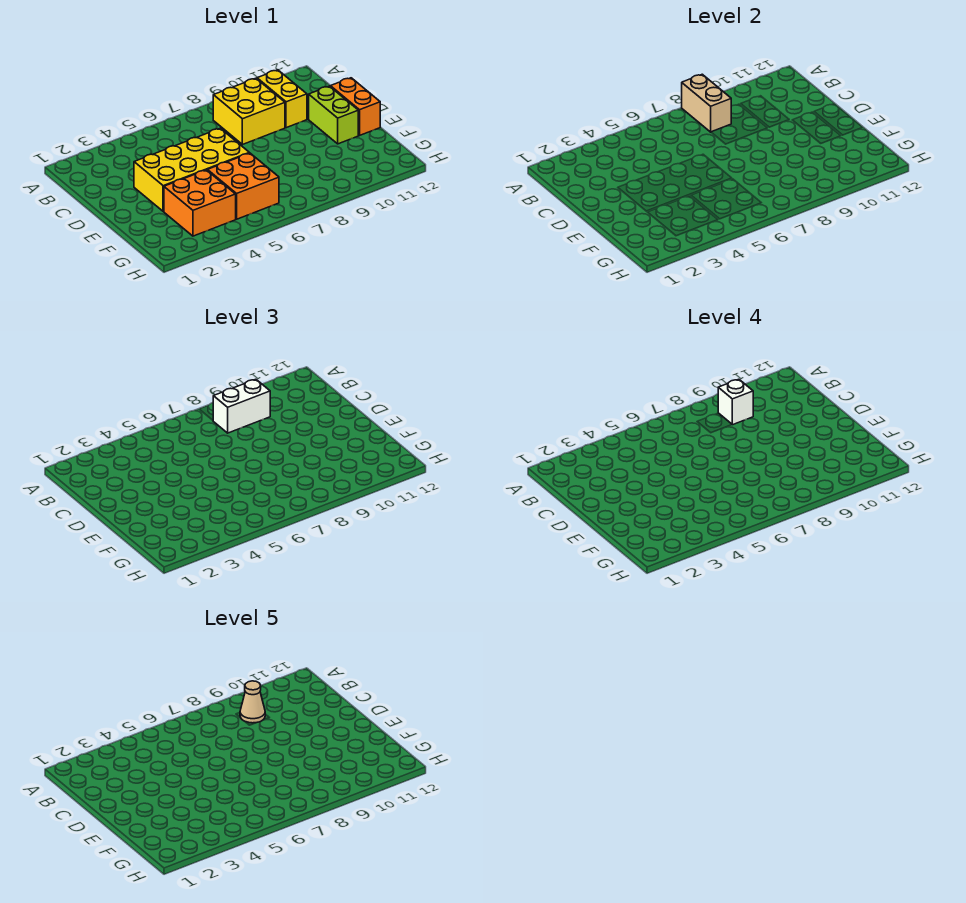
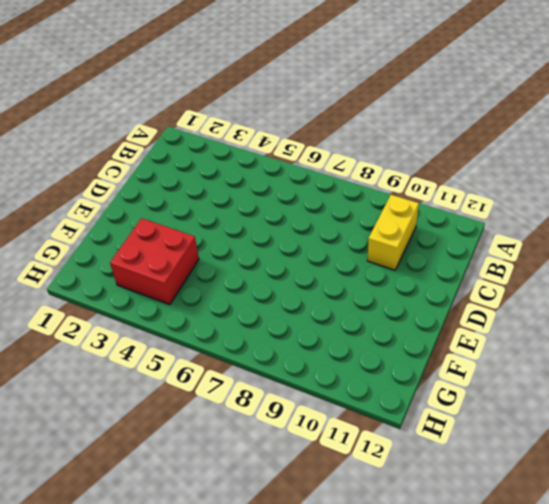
red 2x2 brick [110,218,199,305] -> orange 2x2 brick [164,170,236,236]
none -> yellow 2x2 brick [213,78,285,145]
none -> yellow 2x4 brick [134,128,249,211]

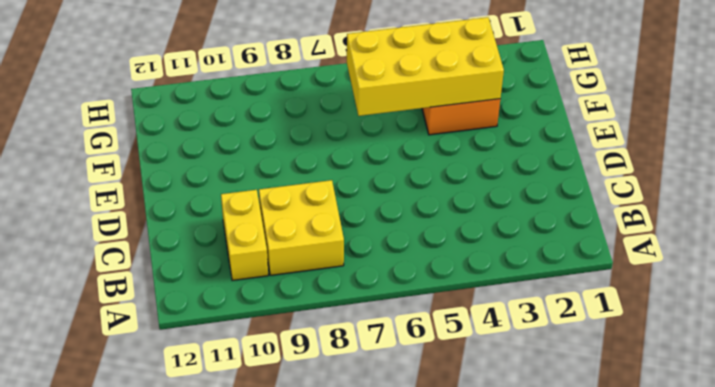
yellow 2x4 brick [347,17,504,116] -> yellow 2x4 brick moved to [134,128,249,211]
none -> lime 1x2 brick [309,86,358,144]
none -> orange 1x2 brick [330,78,380,135]

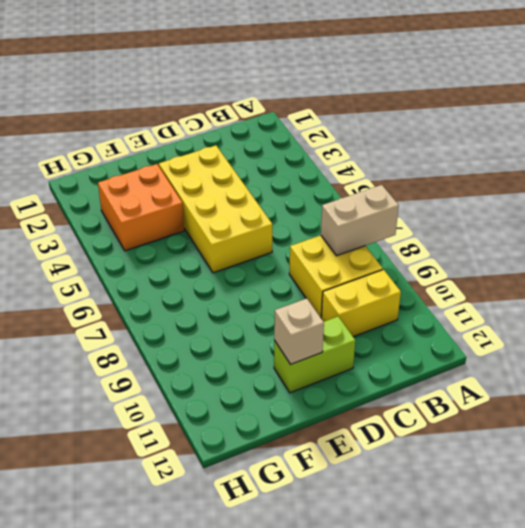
tan 1x1 brick [274,298,324,365] -> none
none -> orange 1x2 brick [330,78,380,135]
none -> orange 2x2 brick [208,153,279,219]

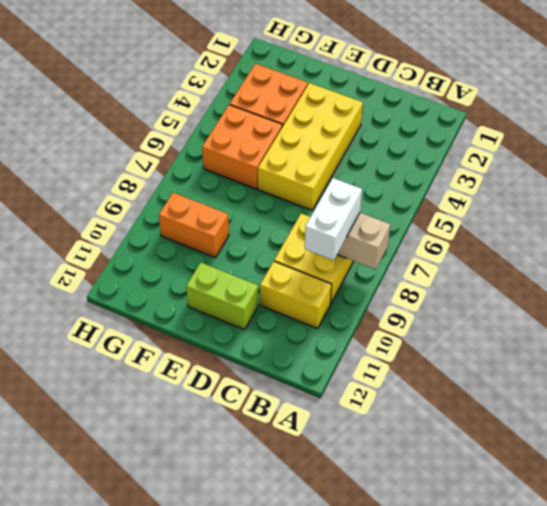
orange 1x2 brick [159,193,229,258] -> orange 1x2 brick moved to [330,78,380,135]
none -> white 1x1 brick [718,379,753,425]
none -> tan 1x1 cone [240,681,265,723]

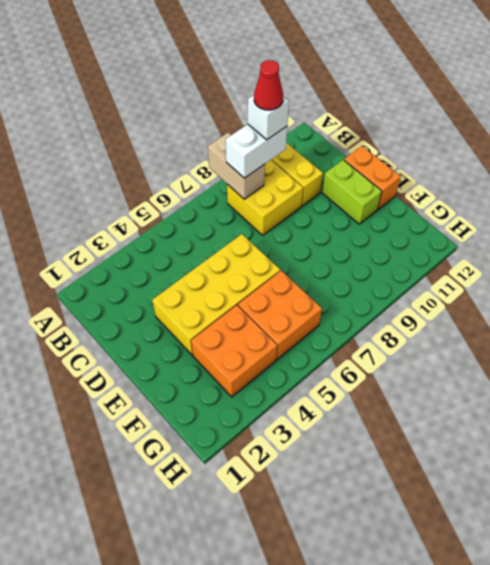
red 1x1 cone [254,60,283,110] -> tan 1x1 cone [240,681,265,723]

